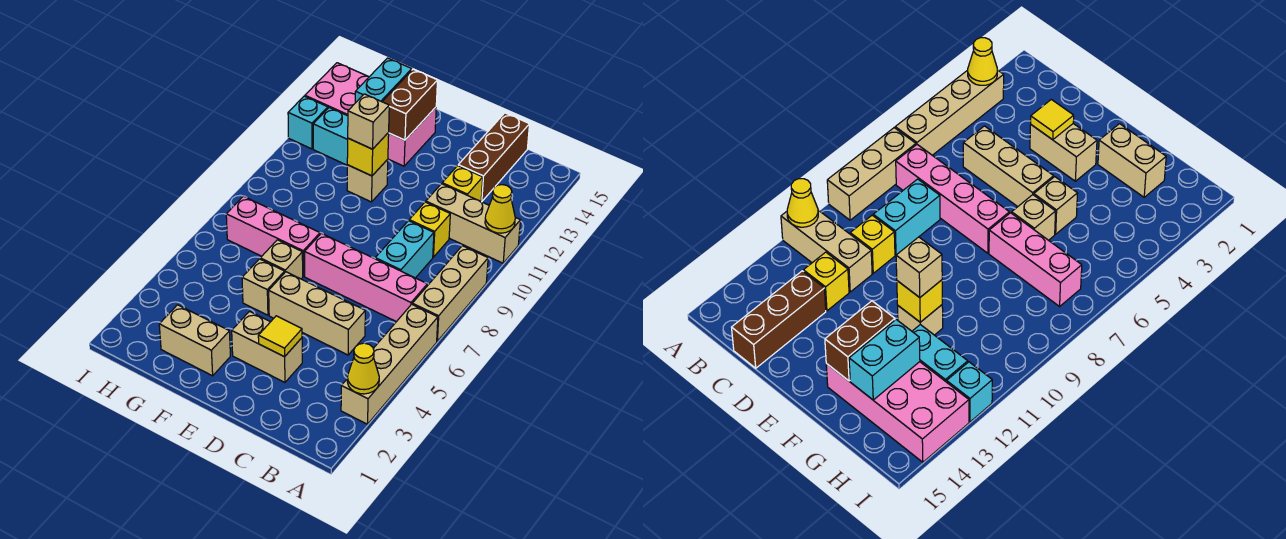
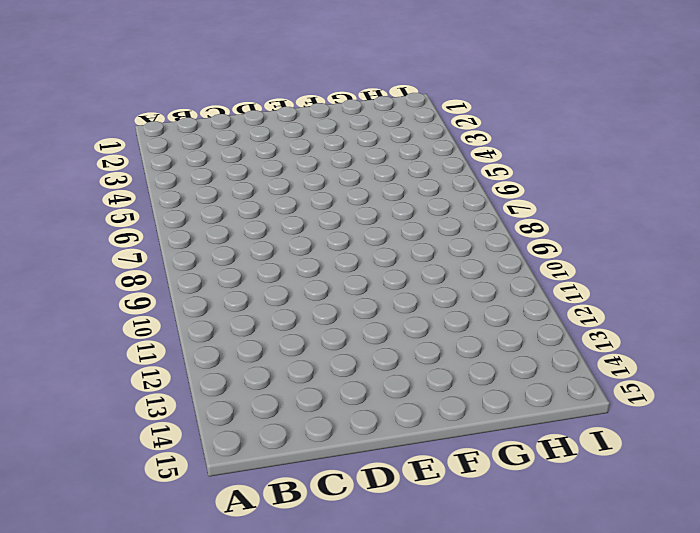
none -> tan 1x4 brick [341,304,438,424]
none -> tan 1x3 brick [412,246,488,341]
none -> tan 1x3 brick [426,184,520,263]

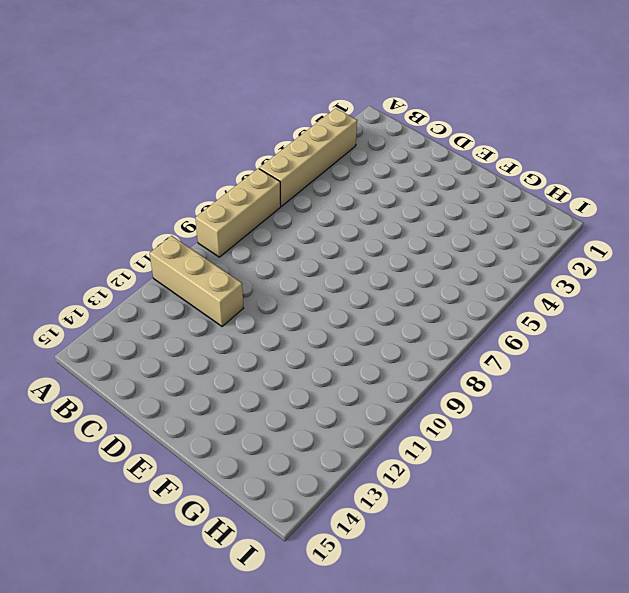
none -> pink 1x4 brick [305,233,427,322]
none -> tan 1x3 brick [269,272,365,355]
none -> cyan 1x2 brick [375,221,434,278]

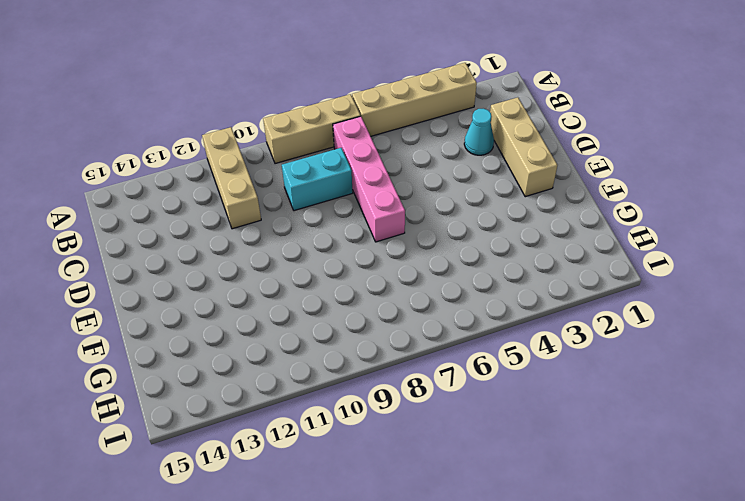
tan 1x3 brick [490,97,557,197] -> tan 1x3 brick moved to [269,272,365,355]
cyan 1x1 cone [464,109,494,155] -> none
none -> yellow 1x1 brick [409,202,450,257]
none -> yellow 1x1 brick [442,166,483,201]
none -> brown 1x3 brick [458,113,530,202]

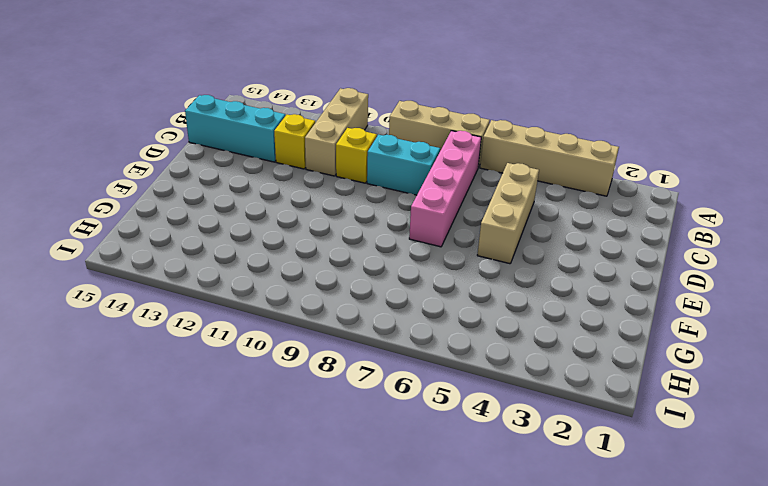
cyan 1x3 brick [185,95,285,162] -> brown 1x3 brick [458,113,530,202]
none -> tan 1x2 brick [232,311,302,382]
none -> tan 1x2 brick [159,305,230,376]
none -> tan 1x1 brick [242,259,285,315]

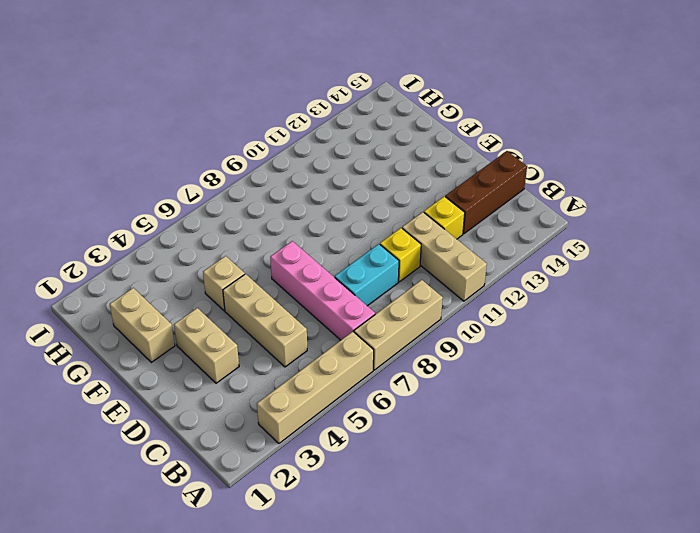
none -> tan 1x1 brick [260,240,303,279]
none -> pink 1x3 brick [226,196,320,276]
none -> tan 1x1 brick [347,159,388,202]

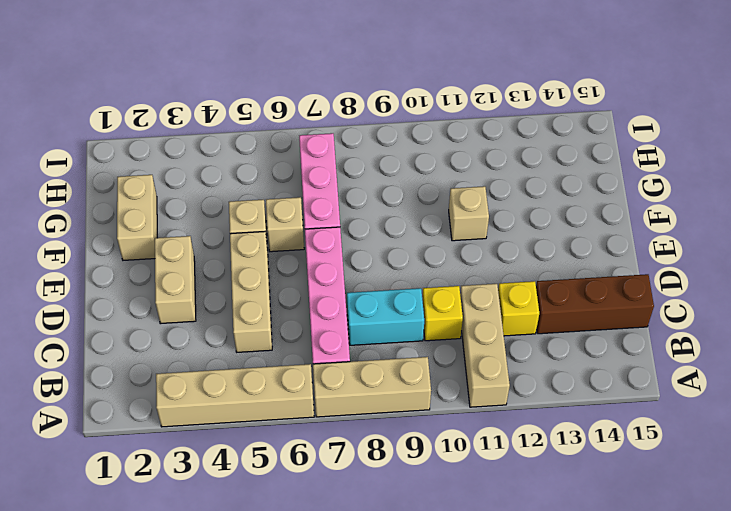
none -> pink 2x4 brick [305,63,436,166]
none -> cyan 1x2 brick [313,108,348,165]
none -> cyan 1x1 brick [288,96,328,149]

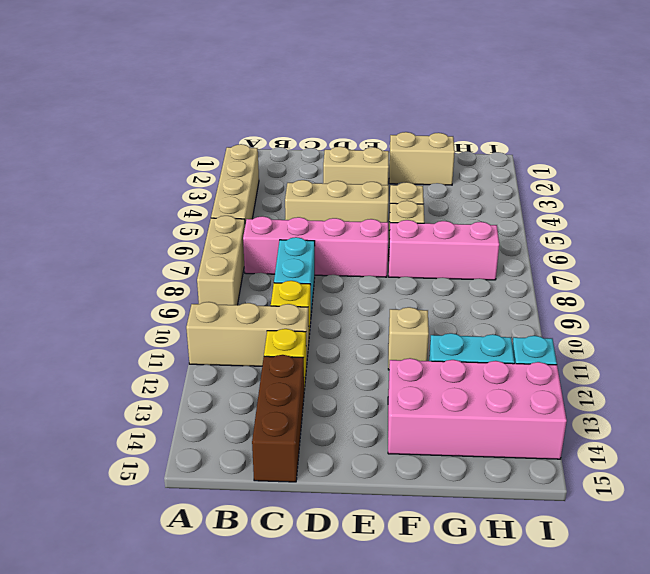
none -> yellow 1x1 cone [347,343,379,394]
none -> yellow 1x1 cone [485,185,515,233]
none -> yellow 1x1 tile [258,316,302,357]

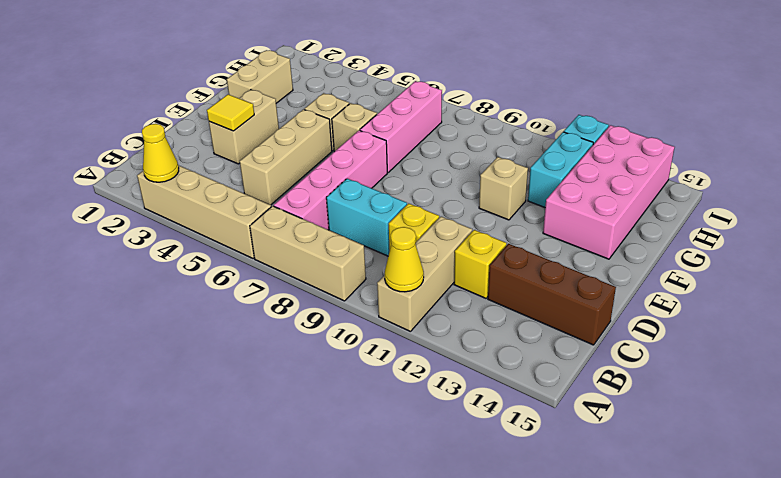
none -> yellow 1x1 brick [347,133,389,176]
none -> brown 1x2 brick [382,69,438,140]
none -> cyan 1x2 brick [355,58,412,103]

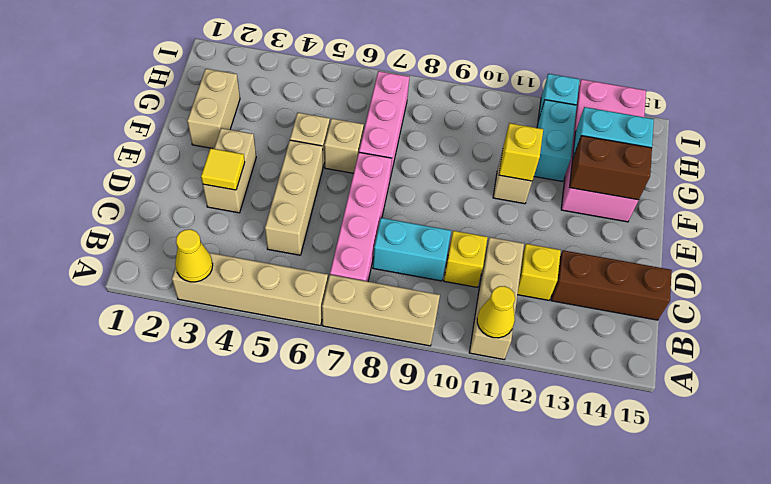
none -> tan 1x1 brick [348,94,389,149]

